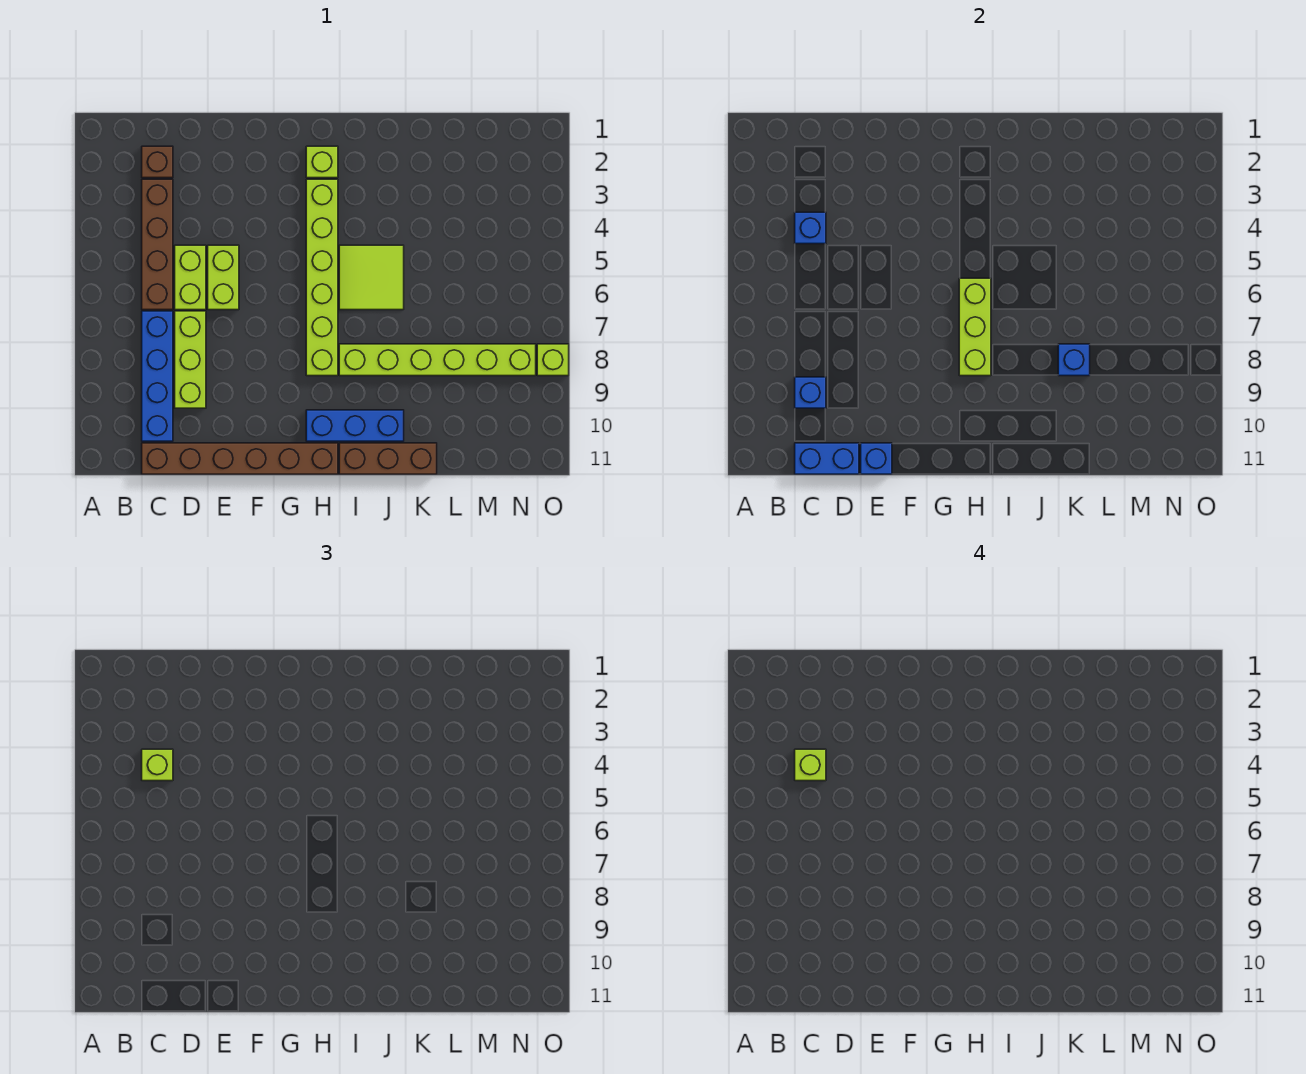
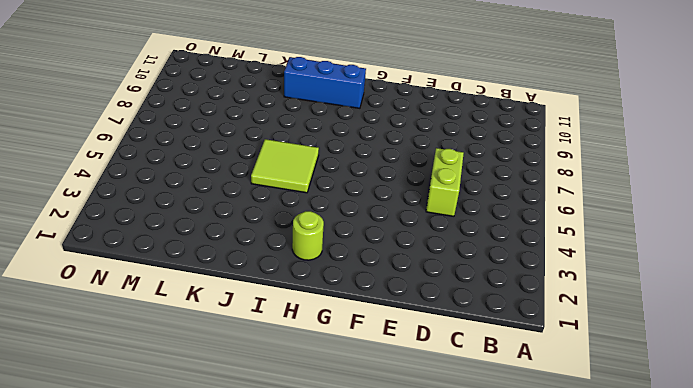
lime 1x1 round brick [292,211,324,260] -> lime 1x1 brick [306,146,338,178]
none -> brown 1x1 brick [142,146,173,178]
none -> brown 1x4 brick [142,179,173,310]
none -> blue 1x4 brick [142,311,173,441]

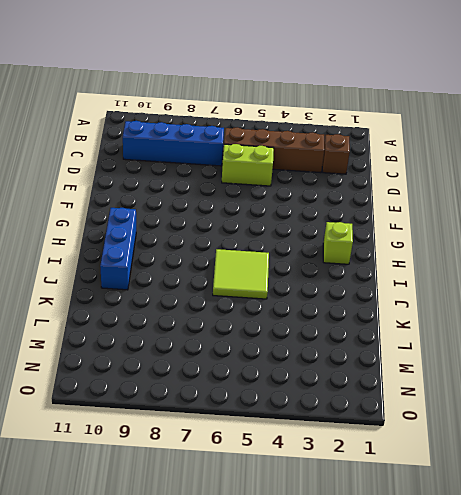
none -> brown 1x6 brick [142,443,338,474]
none -> lime 1x3 brick [175,311,206,408]
none -> lime 1x2 brick [208,245,239,310]

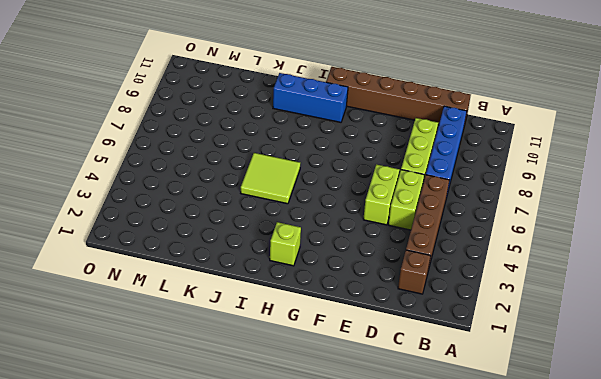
none -> lime 1x6 brick [306,179,338,376]
none -> lime 1x6 brick [339,344,536,376]
none -> brown 1x3 brick [339,443,437,474]

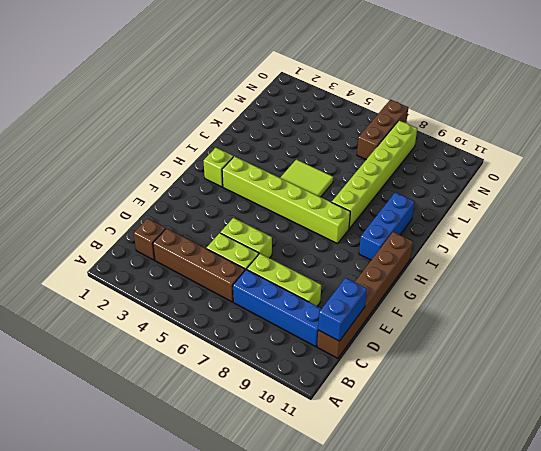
brown 1x3 brick [357,100,408,160] -> brown 1x3 brick moved to [339,443,437,474]
none -> lime 1x1 brick [537,344,569,376]
none -> blue 1x1 brick [795,212,826,244]
none -> blue 1x1 brick [795,377,826,408]

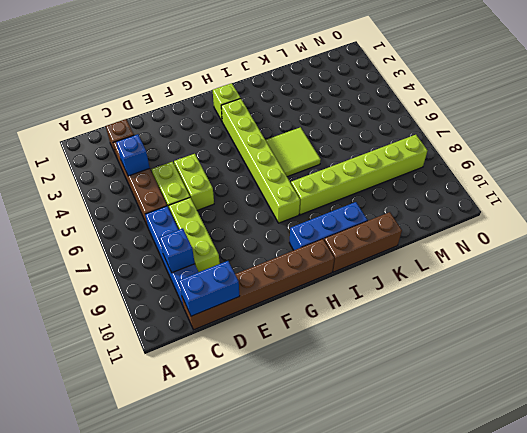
none -> lime 1x1 brick [537,344,569,376]
none -> blue 1x1 brick [861,443,892,474]
none -> lime 1x3 brick [959,278,991,376]

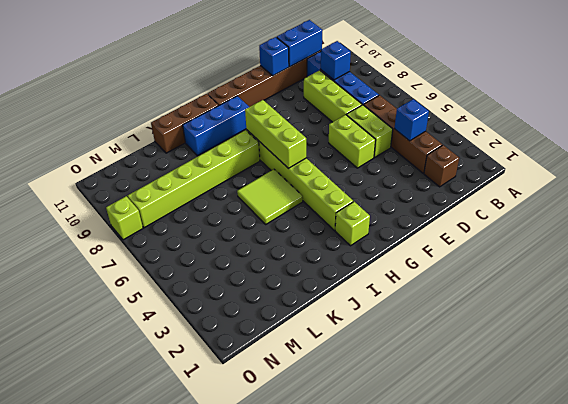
none -> blue 1x1 brick [1058,344,1090,376]
none -> lime 1x1 brick [142,749,173,781]
none -> lime 1x1 brick [795,749,826,781]

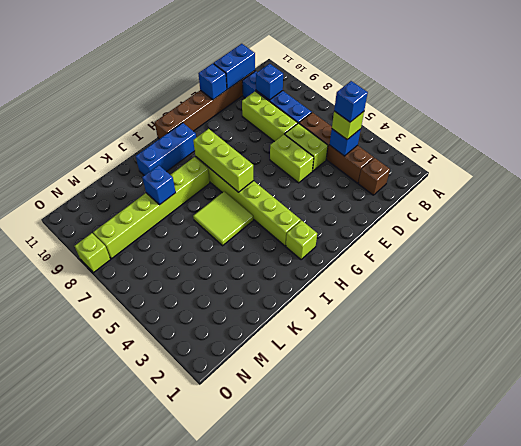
blue 1x1 brick [334,81,368,122] -> lime 1x1 brick [795,749,826,781]
none -> brown 1x3 brick [339,443,437,474]

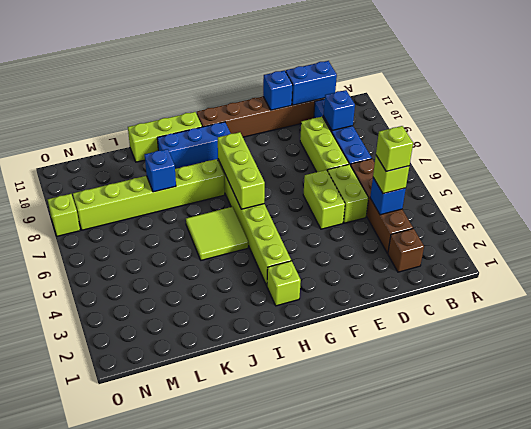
lime 1x3 brick [128,112,202,162] -> brown 1x3 brick [339,443,437,474]

